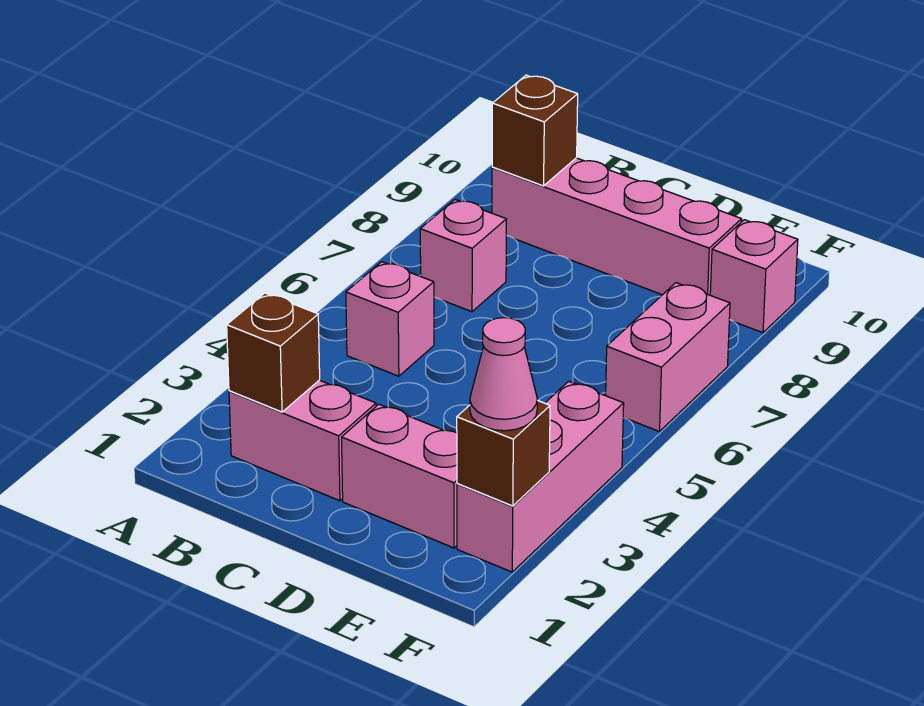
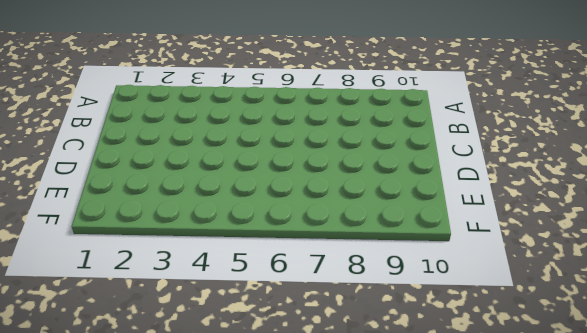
none -> pink 1x2 brick [229,380,376,501]
none -> pink 1x1 brick [346,262,434,376]
none -> pink 1x1 brick [420,200,506,312]

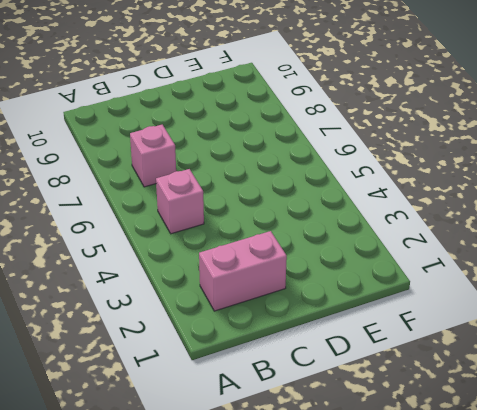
none -> pink 1x4 brick [492,158,742,295]
none -> pink 1x2 brick [342,404,457,548]
none -> pink 1x3 brick [457,381,624,572]

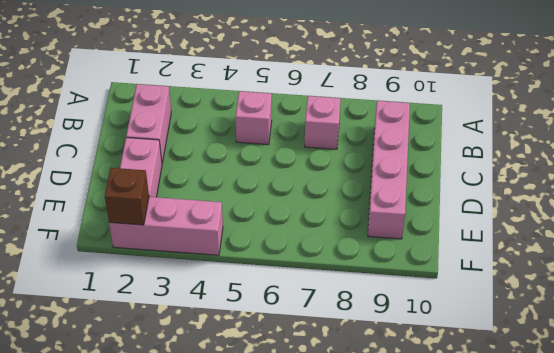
none -> pink 1x2 brick [606,283,730,432]
none -> pink 1x1 brick [710,220,798,333]
none -> brown 1x1 brick [227,293,320,412]

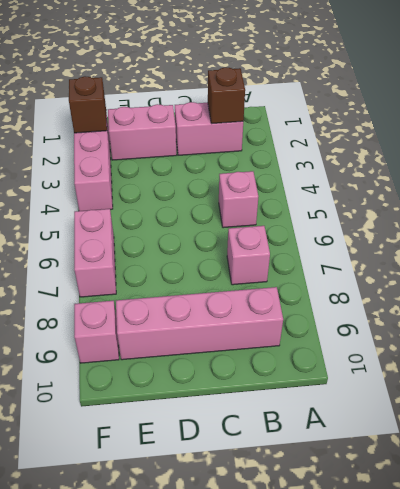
none -> brown 1x1 brick [492,75,578,186]
none -> pink 1x1 cone [470,318,537,431]

